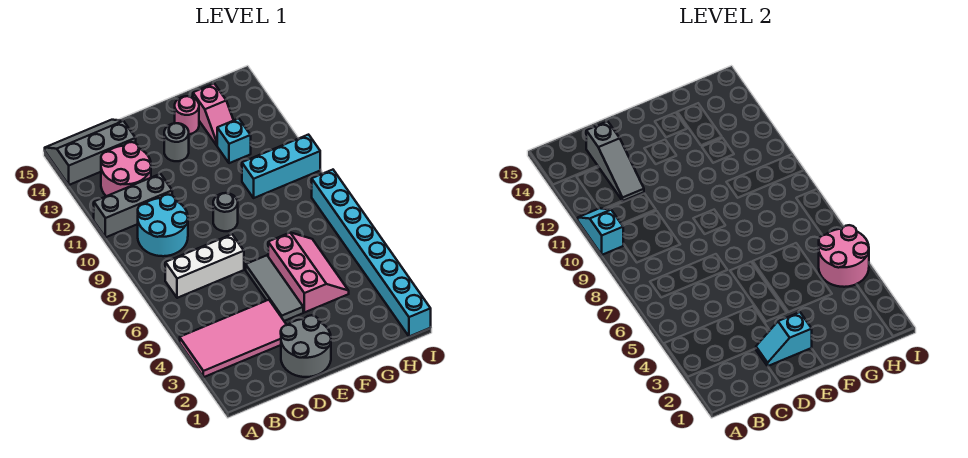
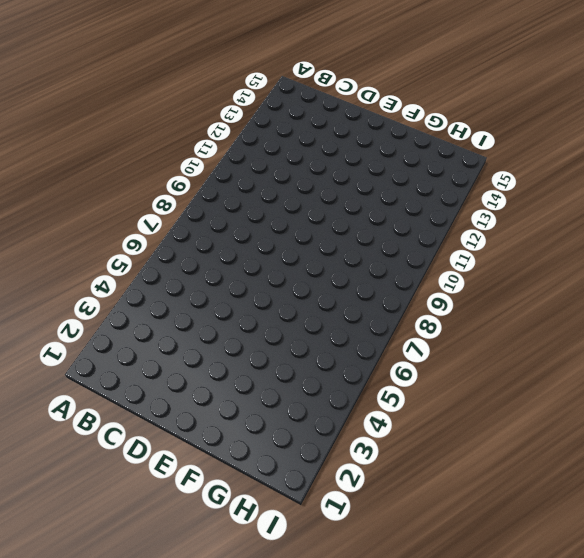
none -> pink 2x4 tile [180,300,286,377]
none -> grey 1x3 brick [94,174,172,237]
none -> grey 2x3 slope [45,120,136,185]

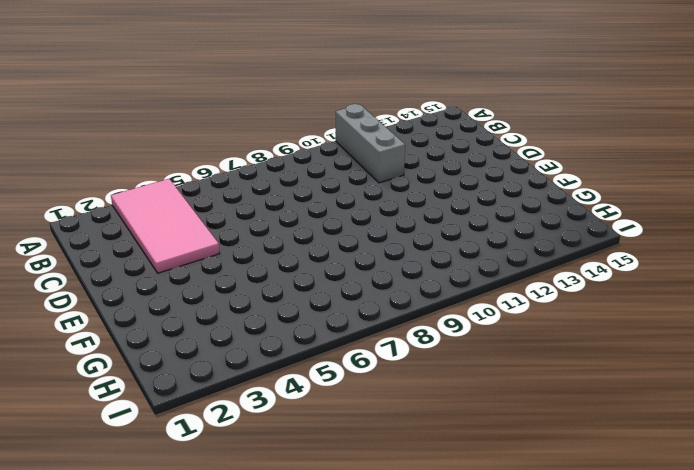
none -> grey 2x3 slope [45,120,136,185]
none -> white 1x3 brick [165,234,244,298]
none -> cyan 2x2 round brick [138,195,188,256]

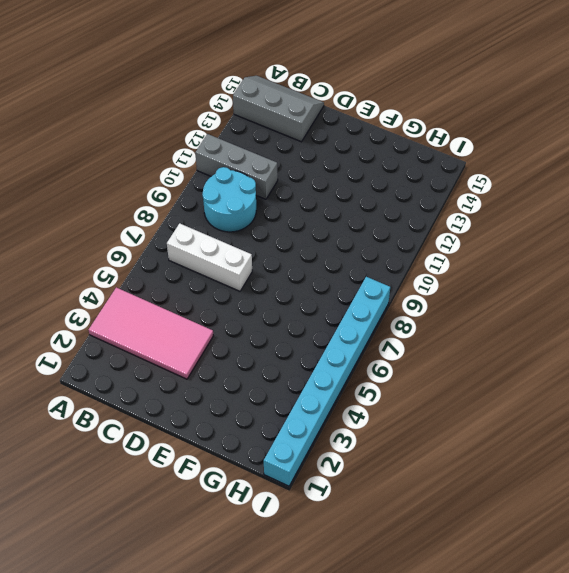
none -> pink 2x2 round brick [101,142,151,196]
none -> grey 2x2 round brick [281,315,331,377]
none -> grey 1x3 tile [246,255,303,321]

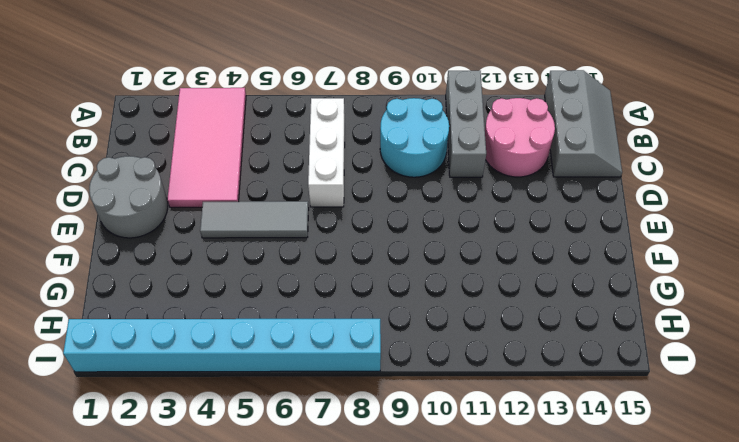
none -> grey 1x1 round brick [213,193,238,231]
none -> grey 1x1 round brick [164,123,189,161]
none -> pink 2x3 slope [268,233,349,312]

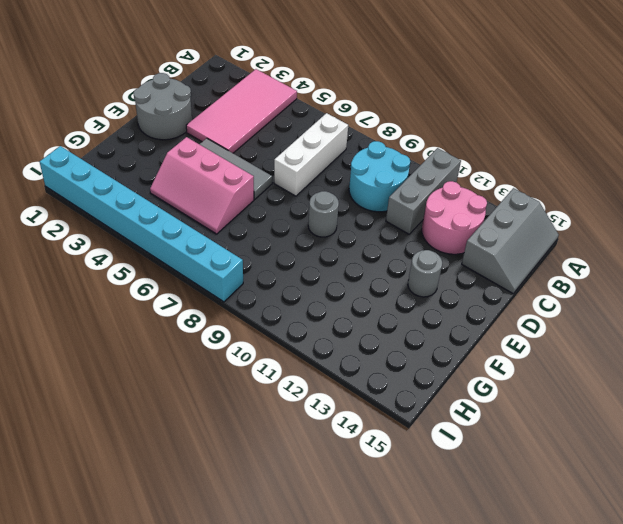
none -> pink 1x1 round brick [175,96,199,134]
none -> cyan 1x3 brick [242,135,320,198]
none -> cyan 1x1 brick [217,119,251,163]

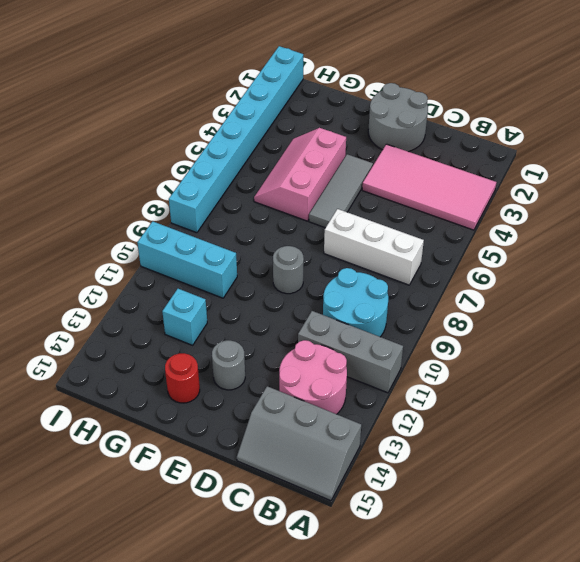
red 1x1 round brick [165,353,200,403] -> pink 1x1 round brick [175,96,199,134]
none -> pink 1x2 slope [193,84,234,145]
none -> cyan 1x2 slope [578,208,623,255]
none -> grey 1x3 slope [586,121,644,201]

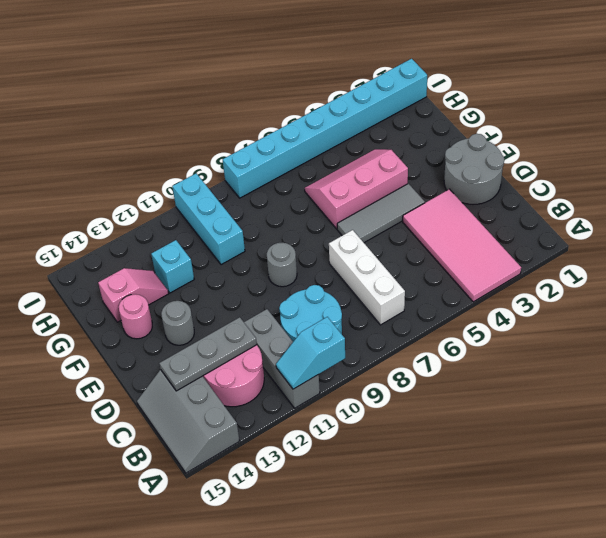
grey 1x3 plate [159,317,257,391] -> grey 1x3 slope [586,121,644,201]
none -> cyan 1x2 slope [756,312,812,366]
none -> pink 2x2 round brick [819,225,869,287]

